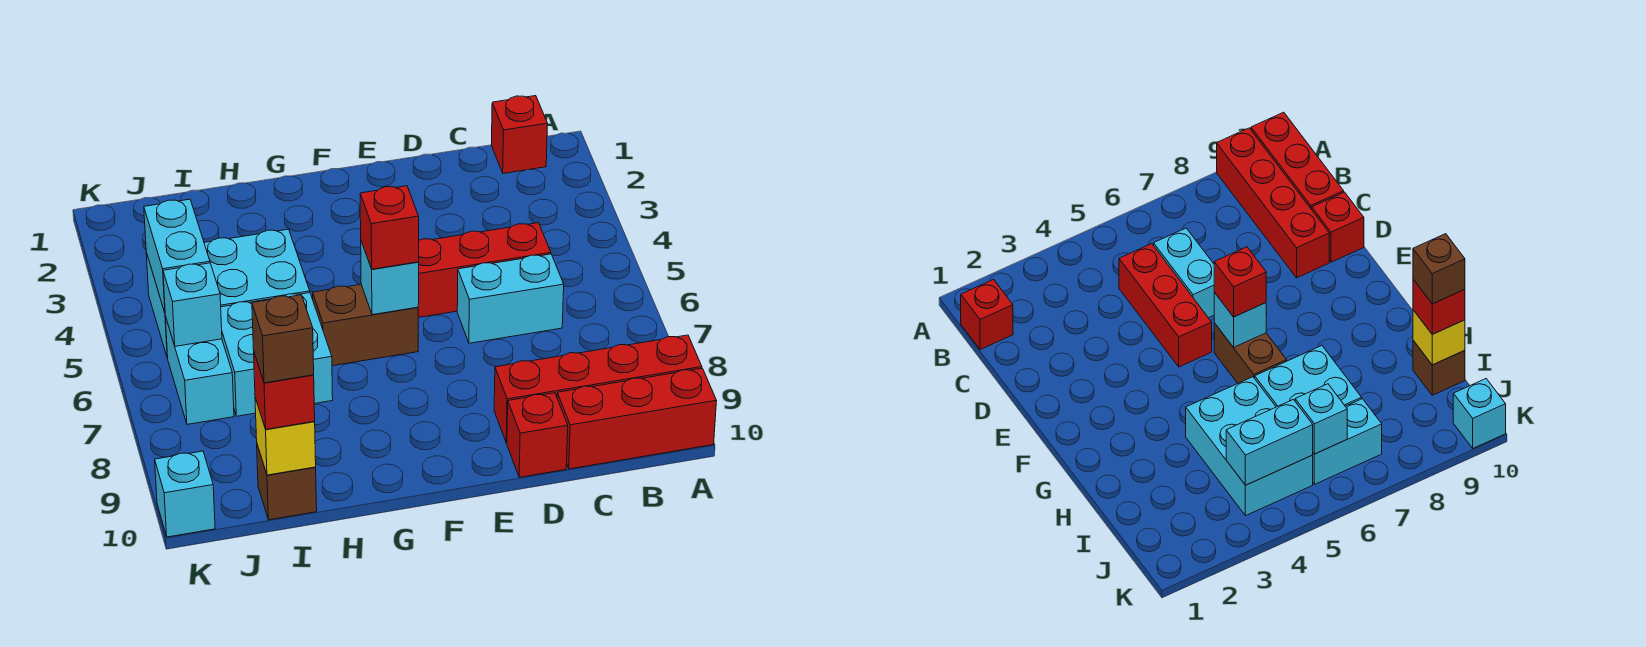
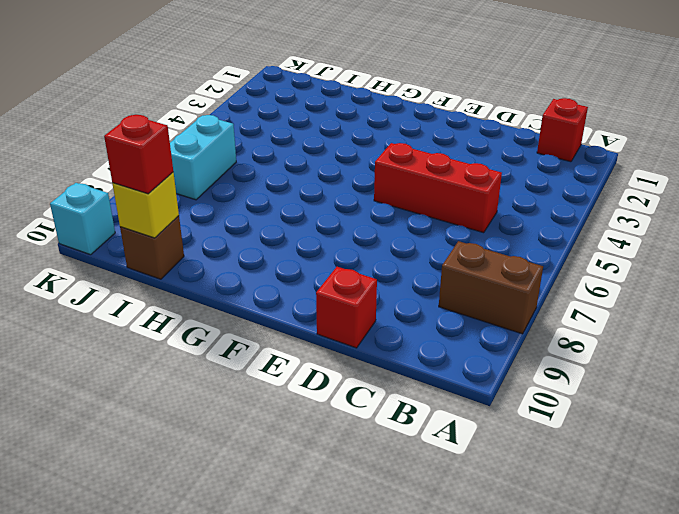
brown 1x2 brick [439,241,543,334] -> brown 1x2 brick moved to [313,285,418,366]
none -> red 1x4 brick [494,335,702,443]
none -> red 1x3 brick [557,368,717,469]
none -> cyan 1x2 brick [457,254,564,343]

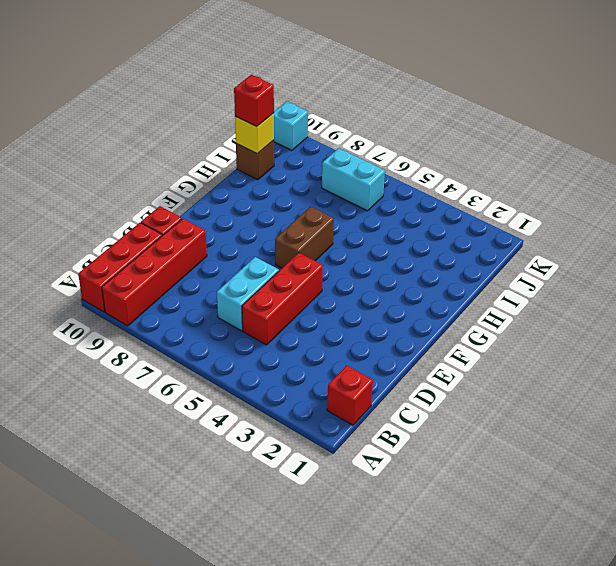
none -> cyan 2x3 brick [146,229,310,358]
none -> cyan 2x2 brick [221,293,333,416]
none -> cyan 1x1 brick [361,241,419,315]

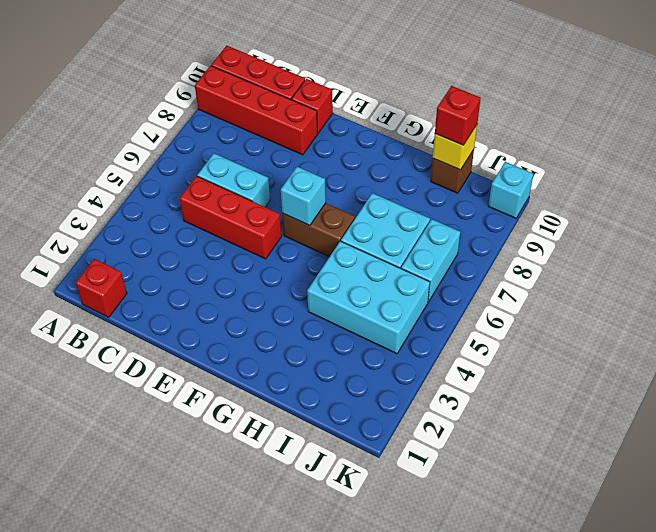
none -> cyan 1x2 brick [144,199,210,312]
none -> cyan 1x1 brick [163,263,222,346]
none -> red 1x1 brick [360,186,419,269]

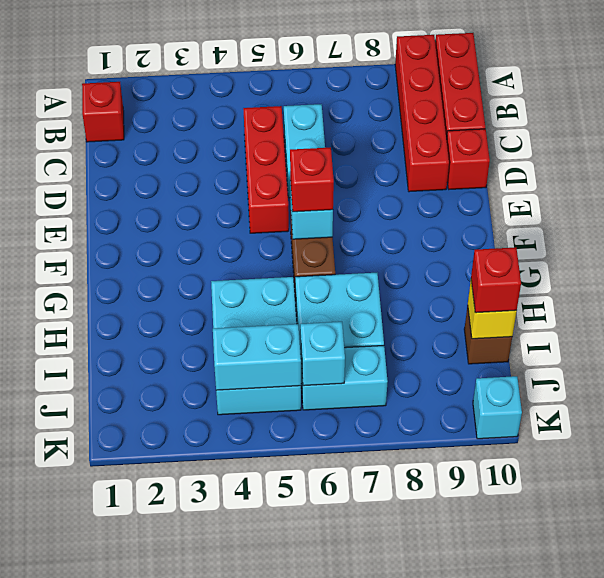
none -> brown 1x1 brick [252,295,314,383]

